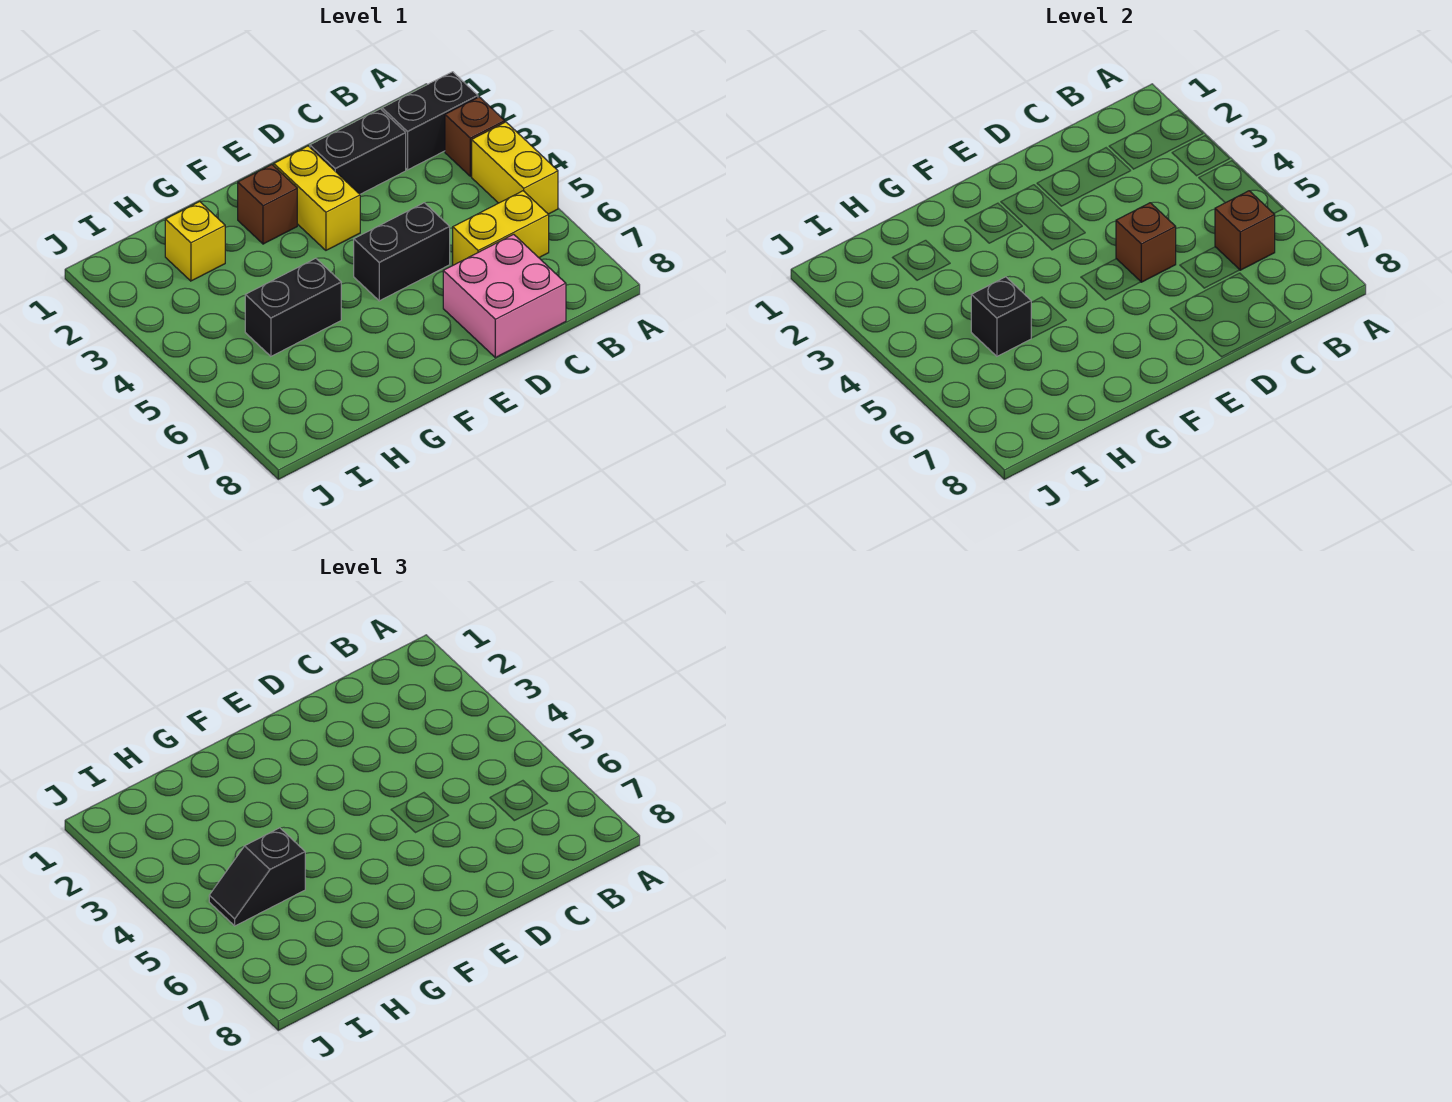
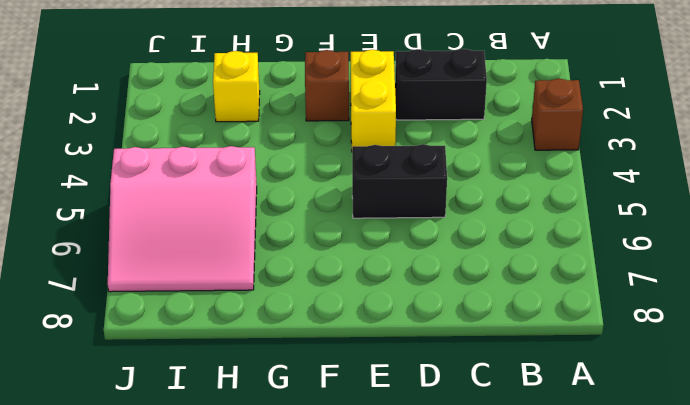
pink 3x3 slope [108,146,257,292] -> black 1x2 brick [245,258,341,356]
none -> black 1x2 brick [382,72,478,170]
none -> yellow 1x2 brick [472,122,558,214]
none -> yellow 1x2 brick [453,191,549,265]

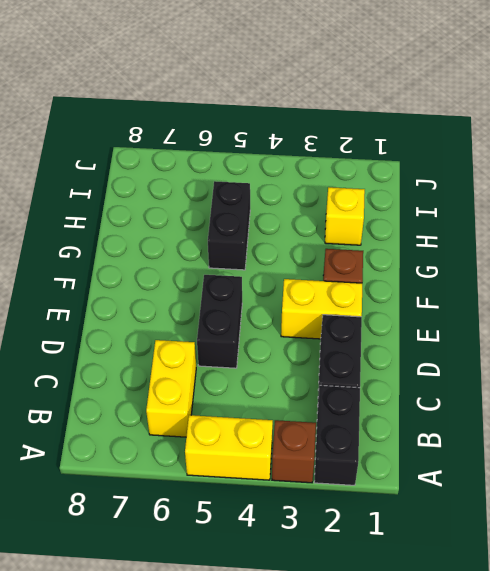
none -> pink 2x2 brick [443,234,566,358]
none -> brown 1x1 brick [1215,191,1275,270]
none -> brown 1x1 brick [1116,203,1176,282]

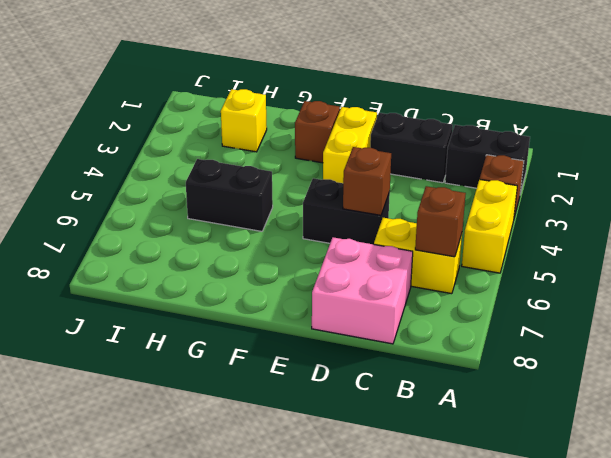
none -> black 1x1 brick [971,277,1031,356]
none -> black 1x2 slope [209,828,305,926]

